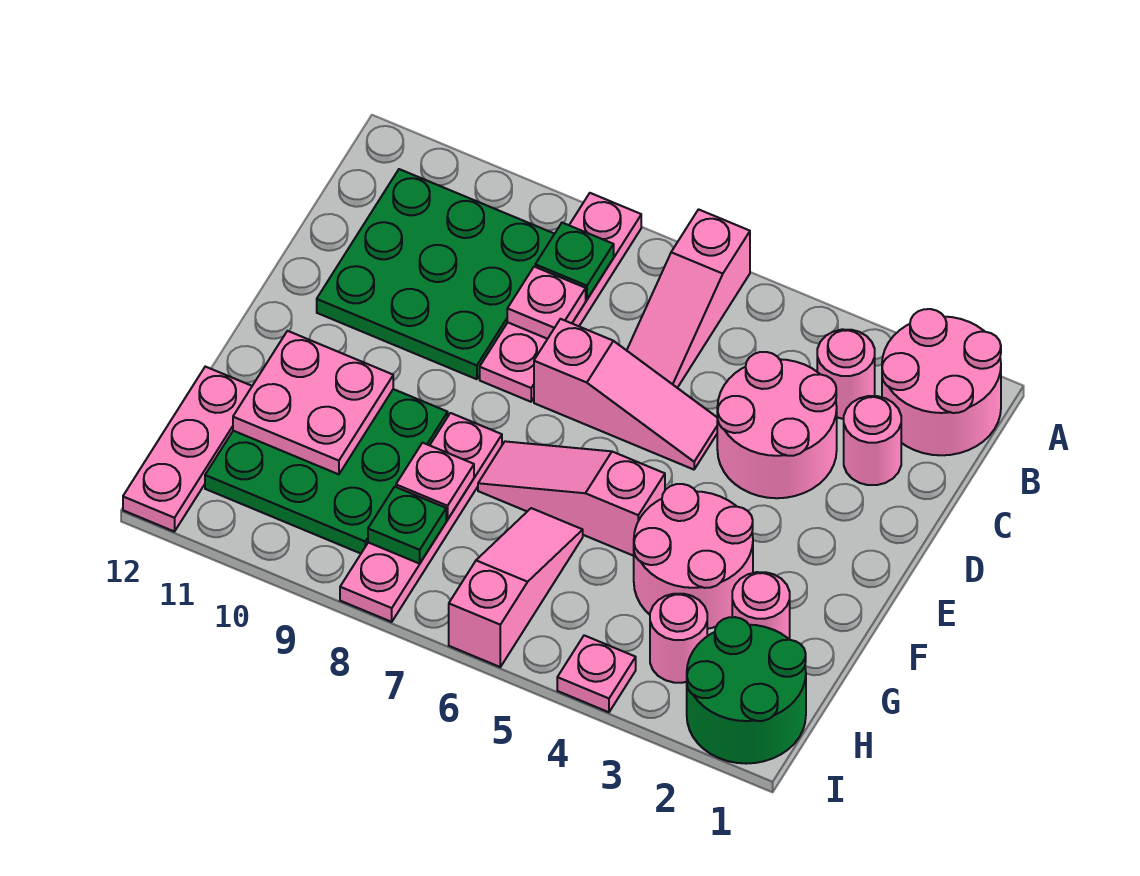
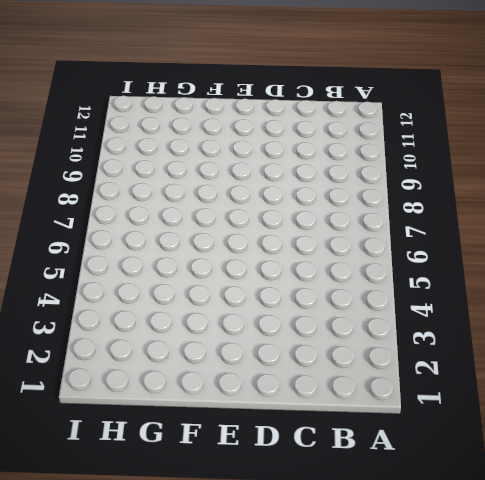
none -> pink 2x2 round brick [882,309,1001,455]
none -> pink 1x3 slope [627,209,750,388]
none -> pink 1x4 plate [480,193,641,402]

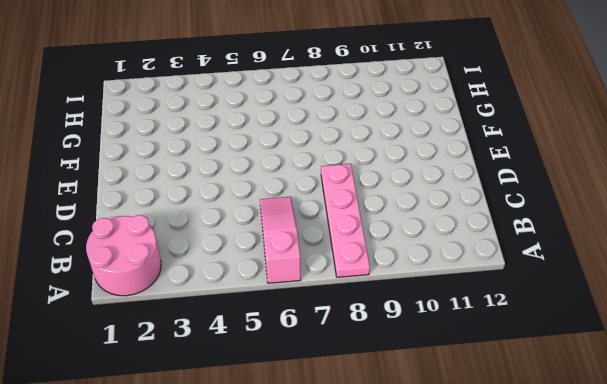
none -> pink 1x1 round brick [817,329,875,419]
none -> green 3x3 plate [317,169,554,379]
none -> pink 1x1 round brick [844,396,901,485]

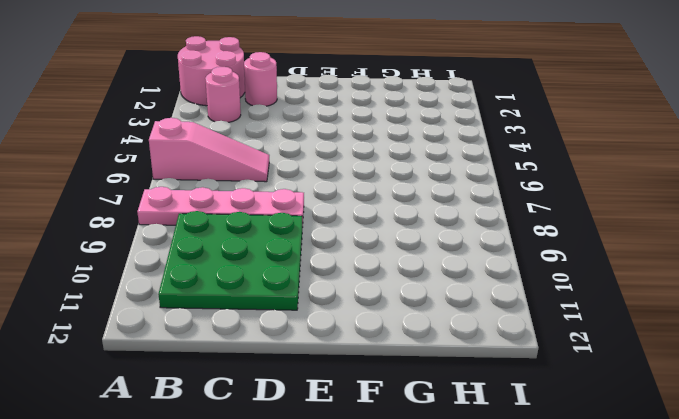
none -> pink 2x2 round brick [717,352,837,498]
none -> pink 1x3 slope [534,319,717,470]
none -> pink 2x2 round brick [634,484,753,629]

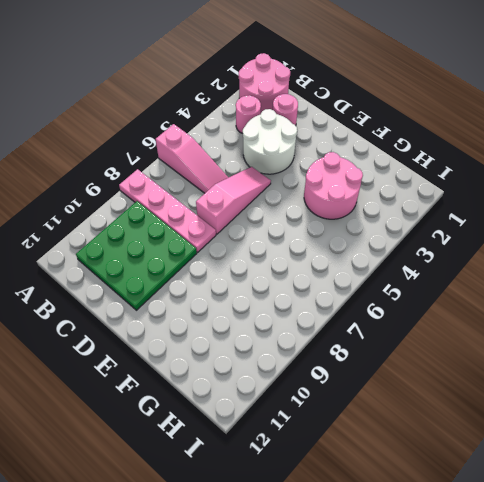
white 2x2 round brick [243,109,297,174] -> pink 2x2 round brick [717,352,837,498]
none -> pink 1x3 slope [478,441,665,556]
none -> pink 1x4 plate [340,413,502,622]
none -> green 3x3 plate [205,389,448,553]

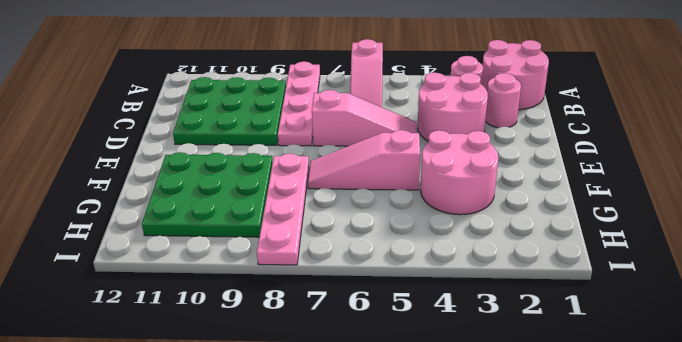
none -> pink 1x1 round brick [732,572,790,640]
none -> pink 1x3 slope [449,508,583,667]
none -> pink 1x3 plate [123,367,252,532]

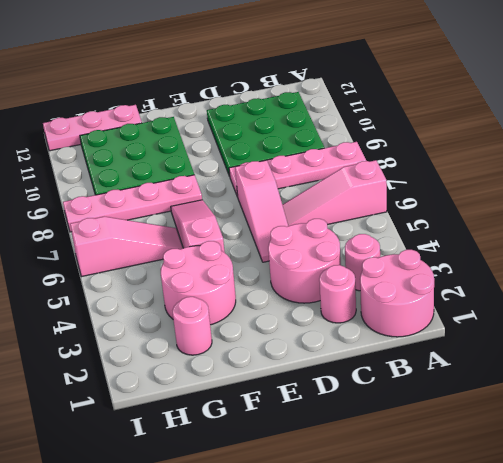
none -> green 2x2 round brick [687,617,806,764]
none -> pink 1x1 round brick [650,594,707,683]
none -> pink 1x1 plate [557,635,636,712]

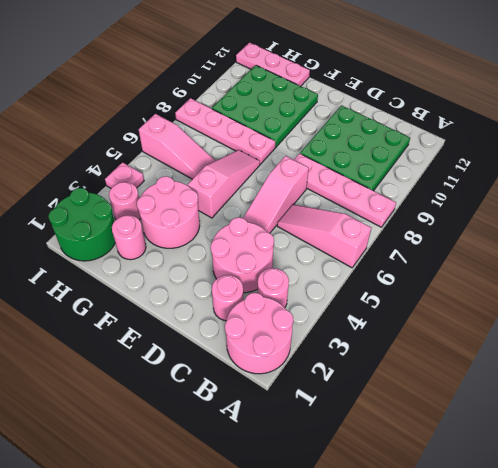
none -> green 1x1 plate [535,223,614,299]
none -> pink 1x1 plate [507,267,586,339]
none -> pink 2x2 plate [233,331,393,474]

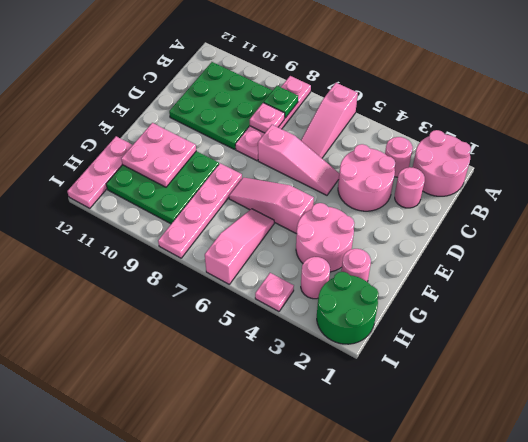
none -> pink 1x1 plate [396,443,474,520]
none -> green 1x1 plate [368,487,446,564]

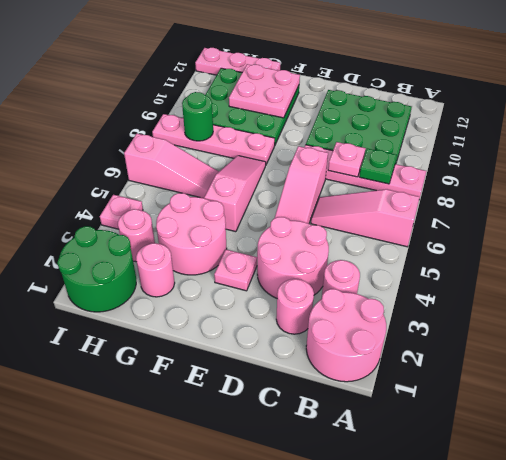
pink 1x1 plate [214,249,257,291] -> pink 1x1 plate moved to [396,443,474,520]
green 1x1 round brick [182,92,213,141] -> green 1x1 plate [368,487,446,564]

